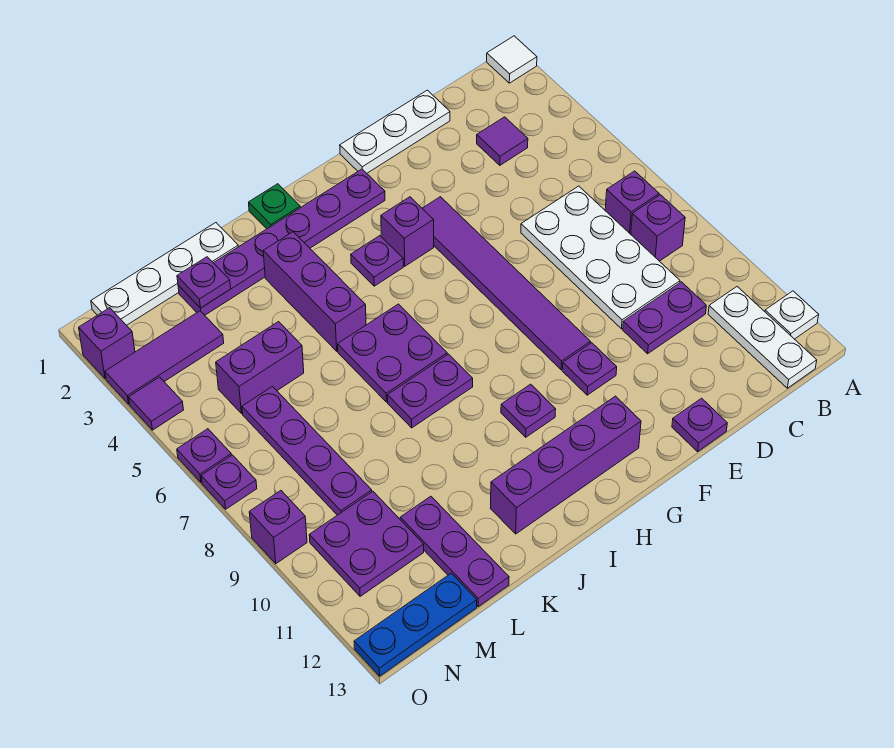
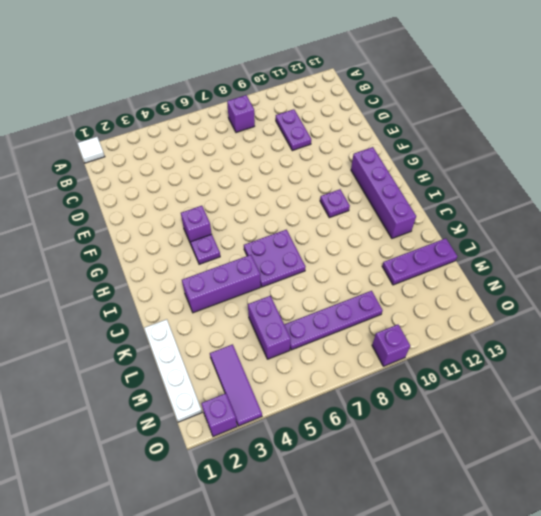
none -> white 1x1 plate [765,291,819,339]
none -> purple 1x1 brick [605,171,659,234]
none -> white 1x3 plate [708,287,817,388]
none -> purple 1x1 tile [477,117,528,165]

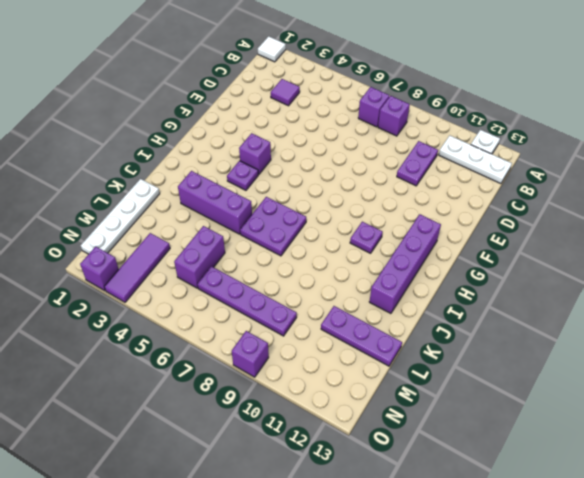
none -> white 2x4 plate [521,186,680,329]
none -> white 1x3 plate [340,90,450,173]
none -> purple 1x1 plate [672,398,727,452]
none -> purple 1x6 tile [422,197,590,370]

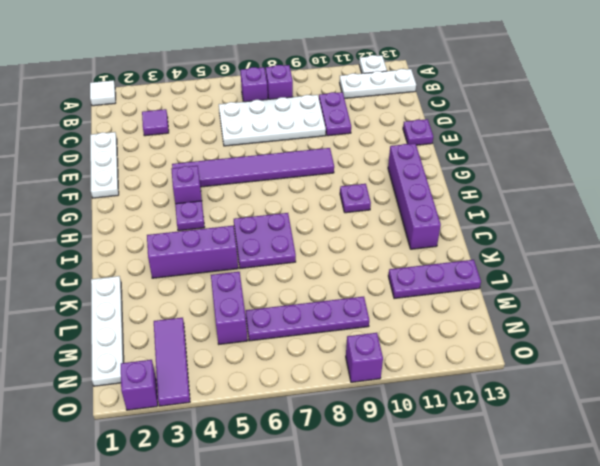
none -> purple 1x1 plate [562,343,617,395]
none -> purple 1x6 plate [178,169,385,315]
none -> green 1x1 plate [249,184,300,229]
none -> purple 1x2 plate [387,354,473,428]

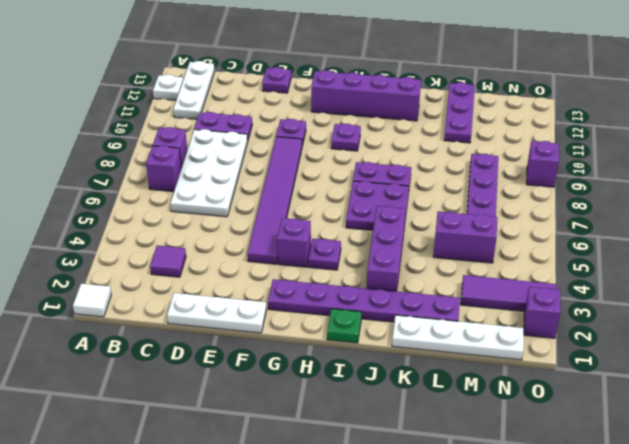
none -> purple 2x2 plate [309,491,424,596]
none -> blue 1x3 plate [354,573,477,676]
none -> purple 1x1 tile [129,377,183,430]
none -> purple 1x1 plate [177,429,231,483]

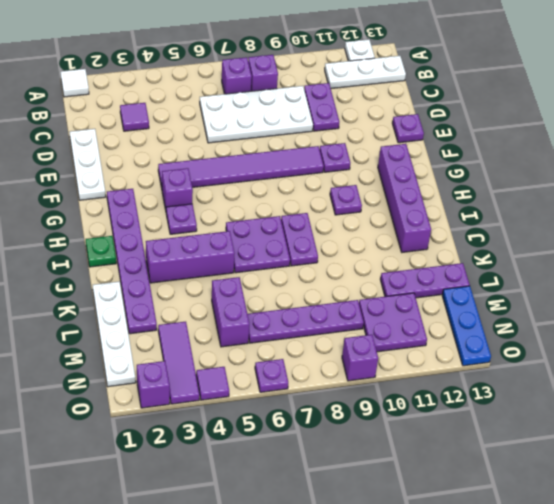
none -> purple 1x1 plate [201,455,257,509]
none -> purple 1x1 plate [177,257,231,308]

